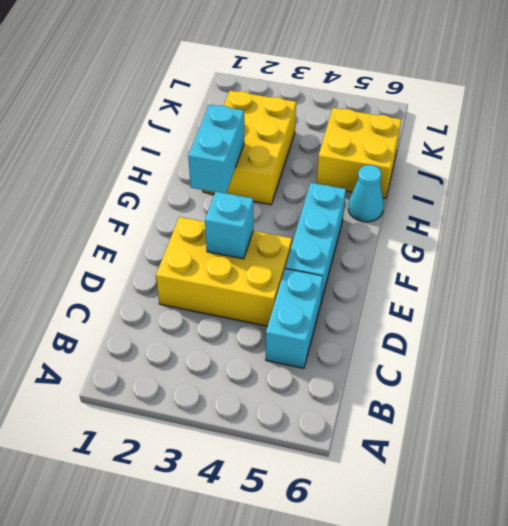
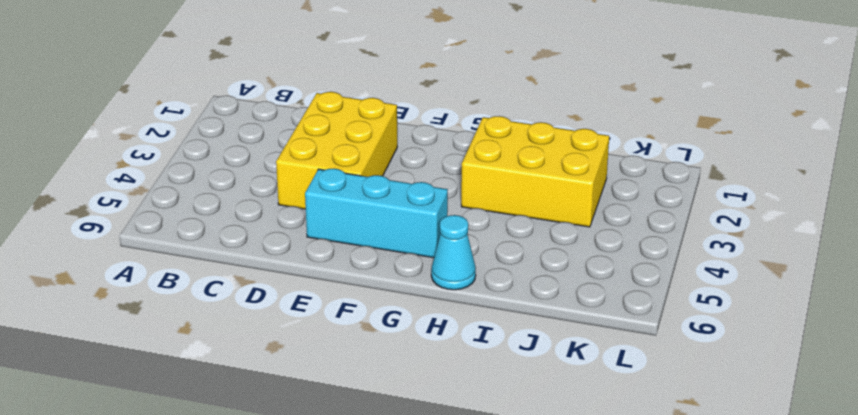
none -> cyan 1x2 brick [266,269,323,368]
none -> yellow 2x2 brick [317,108,402,198]

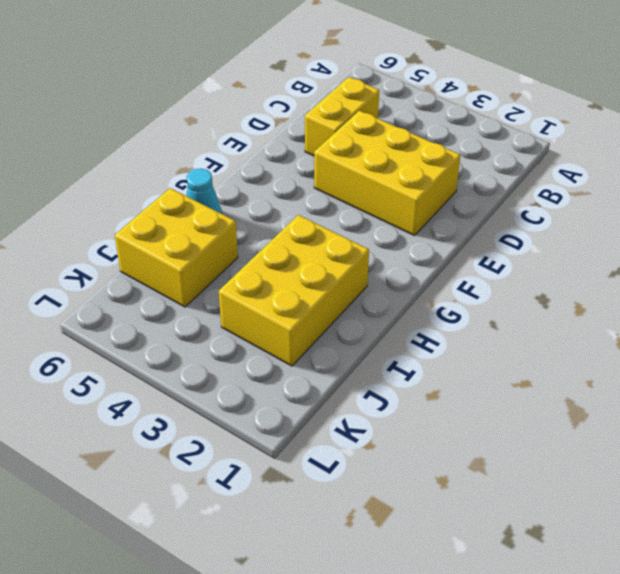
yellow 1x2 brick [305,77,379,156] -> cyan 1x2 brick [266,269,323,368]
none -> cyan 1x3 brick [285,183,346,302]
none -> cyan 1x1 brick [205,192,253,259]

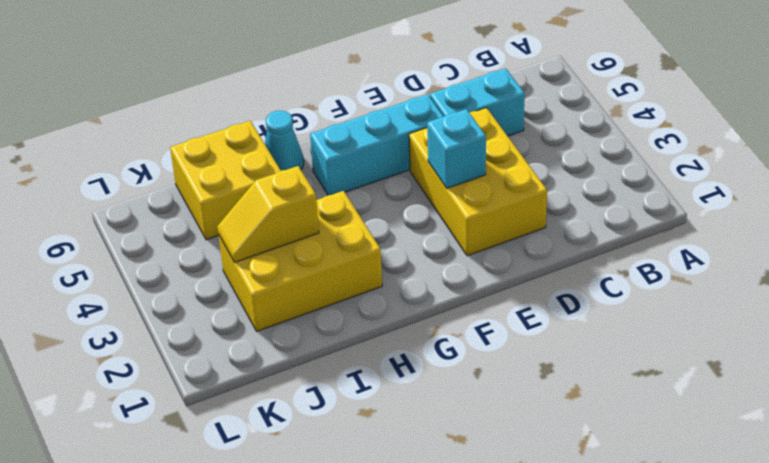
yellow 1x2 slope [217,166,319,262] -> none
none -> cyan 1x2 brick [188,105,244,193]

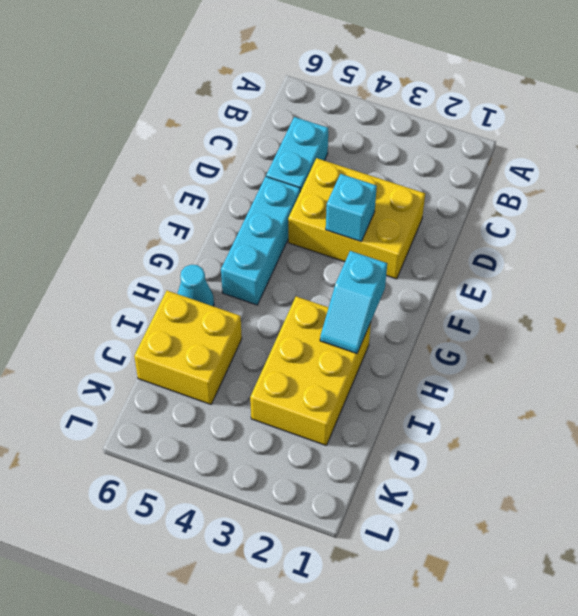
cyan 1x2 slope [320,251,387,354] -> cyan 1x2 brick [188,105,244,193]

